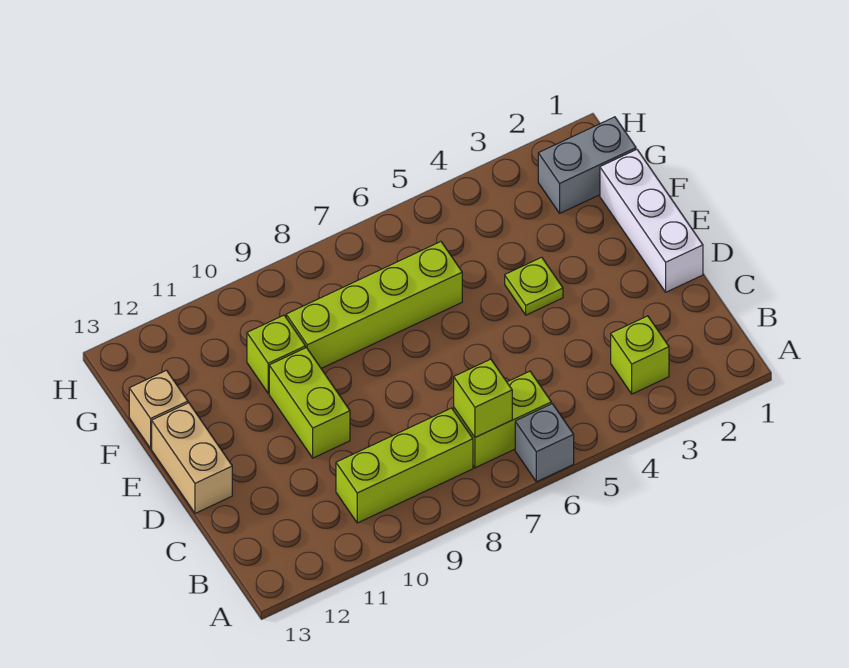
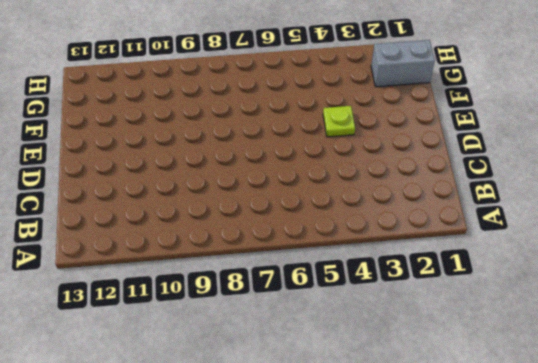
none -> grey 1x1 brick [515,404,574,482]
none -> lime 1x1 brick [611,316,669,394]
none -> lime 1x2 brick [454,371,551,468]

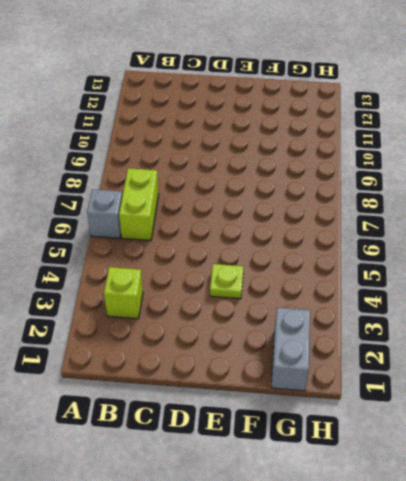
none -> lime 1x3 brick [336,408,473,523]
none -> white 1x3 brick [600,150,703,292]
none -> lime 1x2 brick [269,348,350,458]

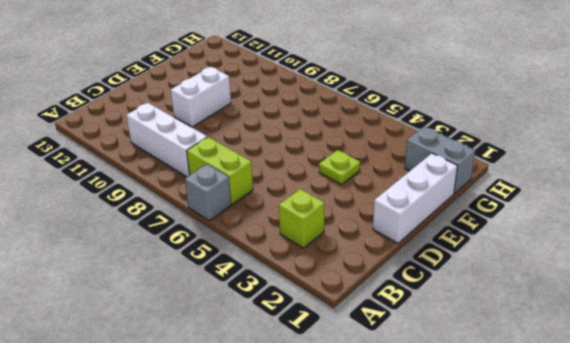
white 1x3 brick [126,103,207,177] -> lime 1x3 brick [336,408,473,523]
white 1x2 brick [171,67,231,127] -> lime 1x2 brick [269,348,350,458]
none -> tan 1x2 brick [152,403,232,513]
none -> lime 1x4 brick [286,242,462,368]
none -> lime 1x1 brick [247,315,306,393]

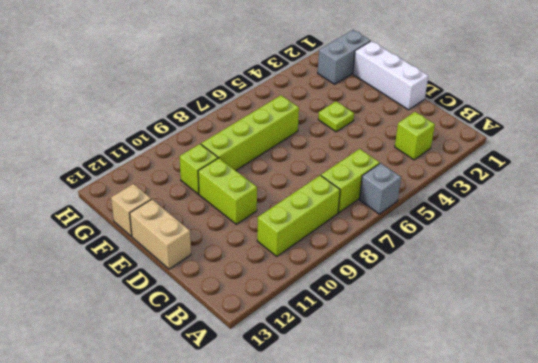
none -> lime 1x1 brick [454,359,512,437]

